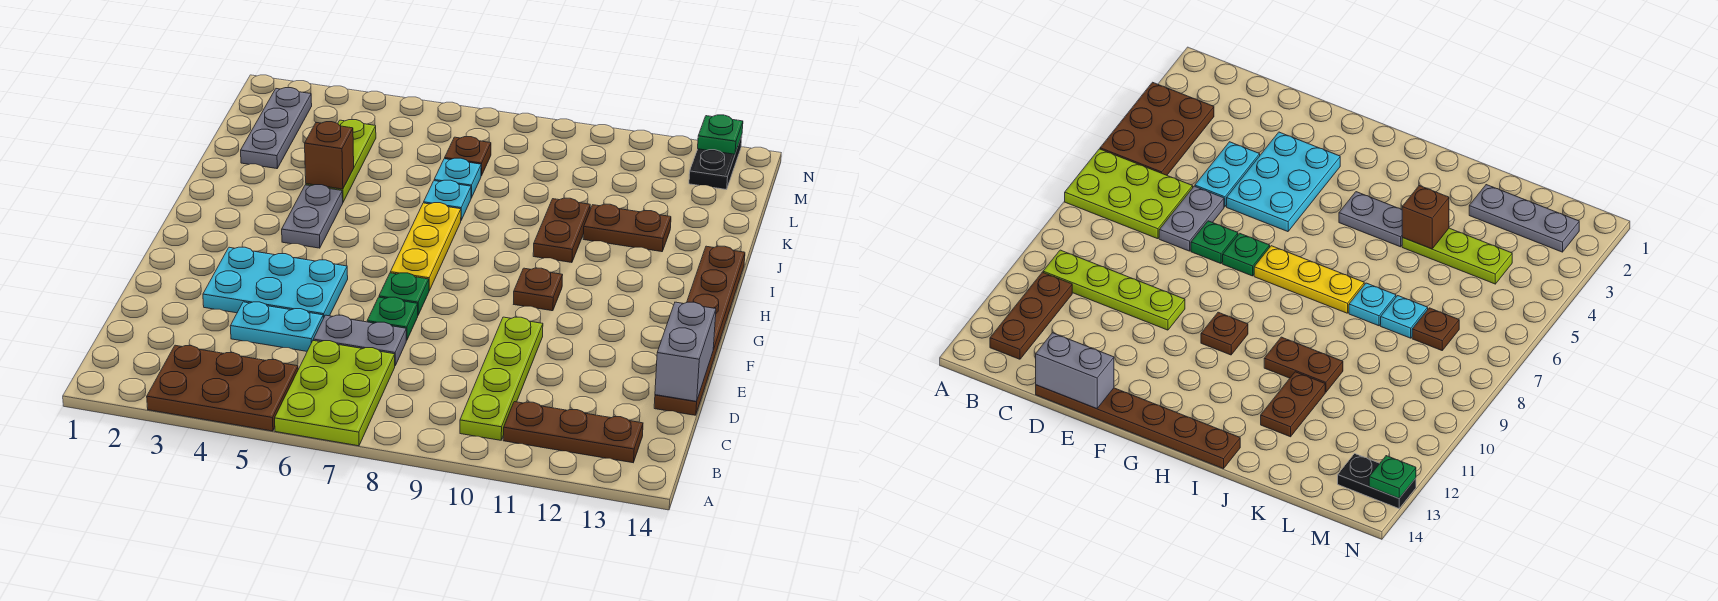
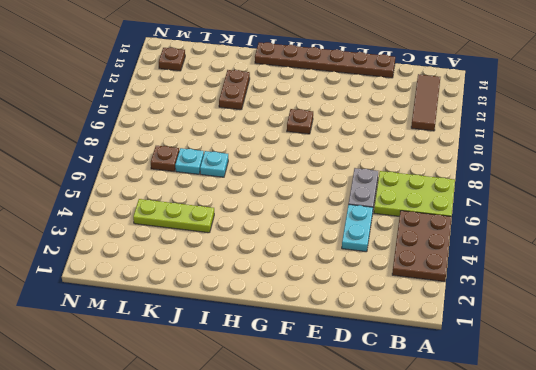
brown 1x3 tile [411,74,440,131] -> brown 1x3 plate [503,402,643,463]
brown 1x1 plate [159,47,185,71] -> black 1x2 plate [689,136,742,190]
none -> lime 1x4 plate [460,317,543,440]
none -> cyan 2x3 plate [203,247,348,318]
none -> green 1x1 plate [367,297,418,340]

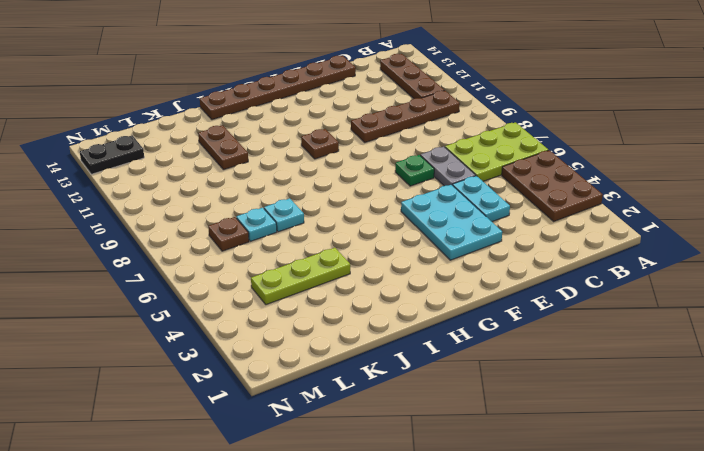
brown 1x4 plate [351,91,460,142] -> lime 1x4 plate [460,317,543,440]
none -> green 1x1 plate [379,273,429,315]
none -> yellow 1x3 plate [390,203,461,291]
none -> grey 1x2 plate [282,185,343,248]

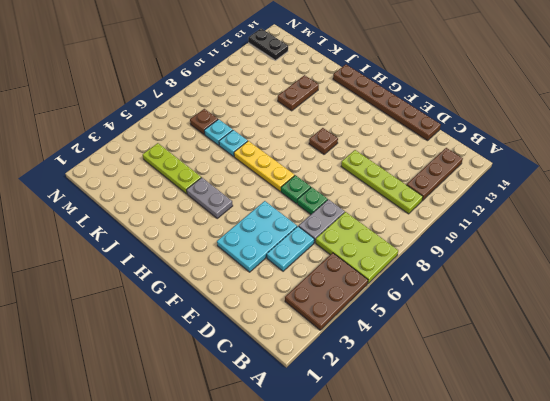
none -> brown 1x2 plate [533,198,590,263]
none -> grey 1x3 plate [241,88,312,169]
none -> grey 1x2 brick [655,302,716,401]

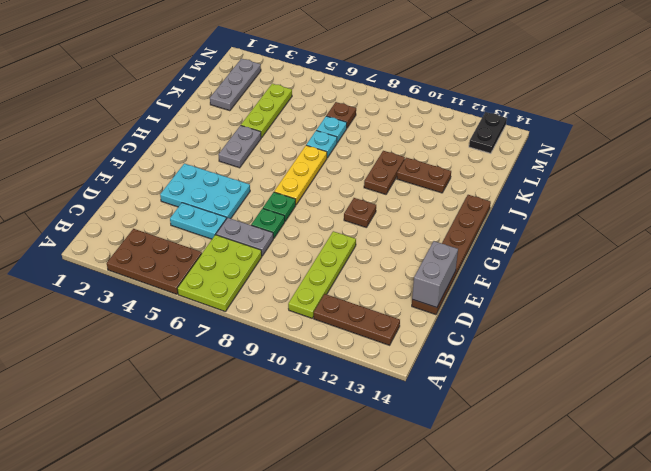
none -> brown 1x1 brick [305,122,354,189]
none -> green 1x1 plate [698,115,743,154]

